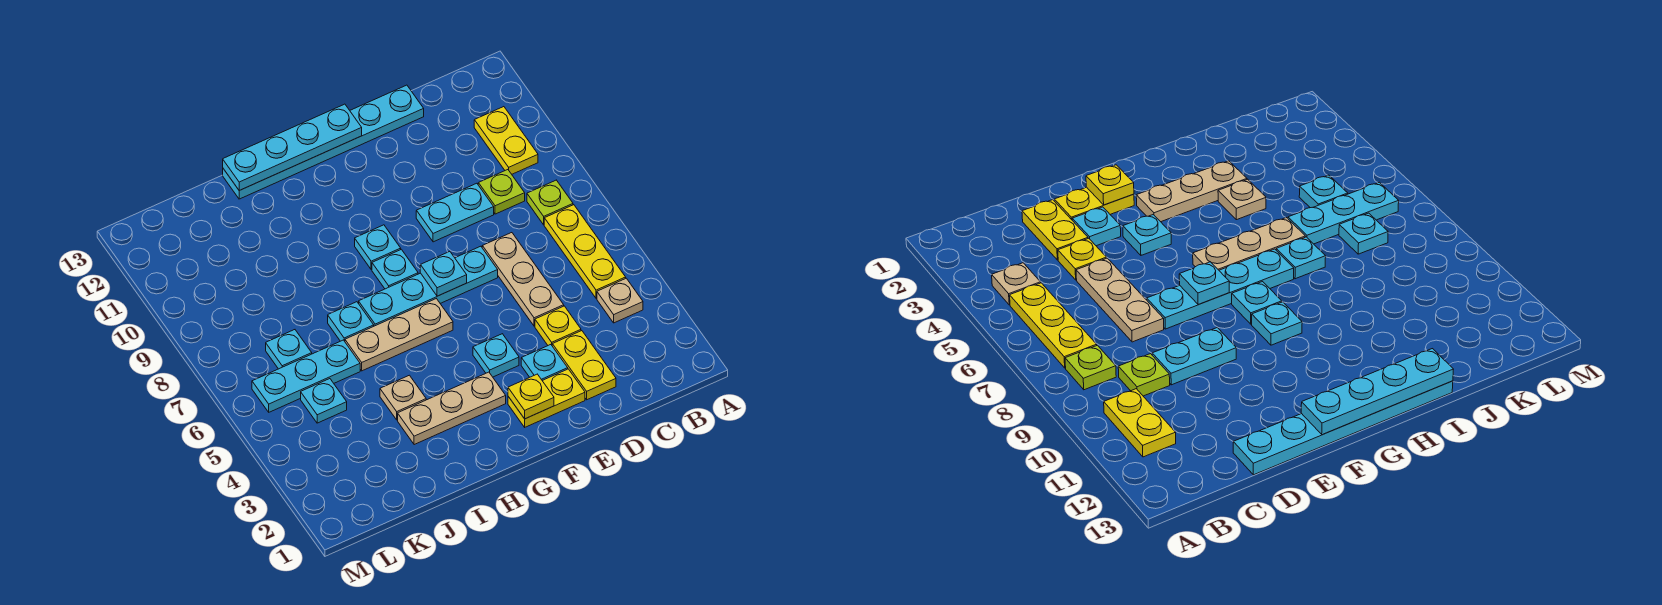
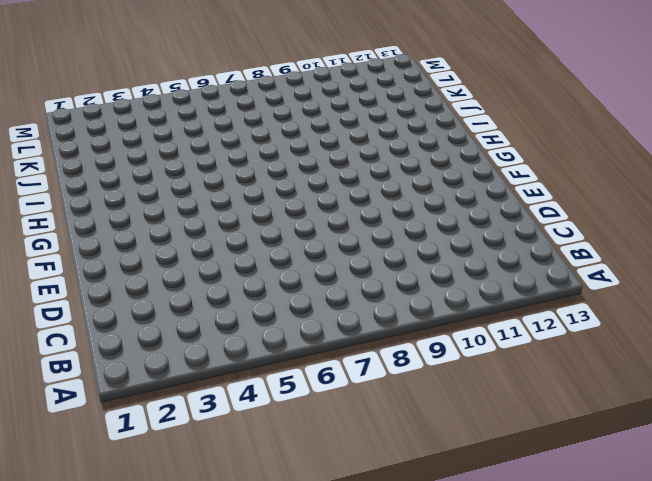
none -> tan 1x1 plate [597,278,643,323]
none -> yellow 1x3 plate [544,205,626,298]
none -> lime 1x1 plate [527,180,573,225]

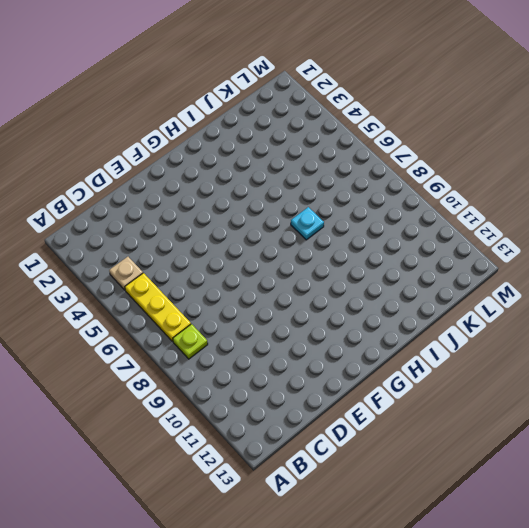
none -> yellow 1x2 plate [474,107,538,174]
none -> lime 1x1 plate [478,170,525,214]
none -> yellow 1x2 plate [552,331,616,400]

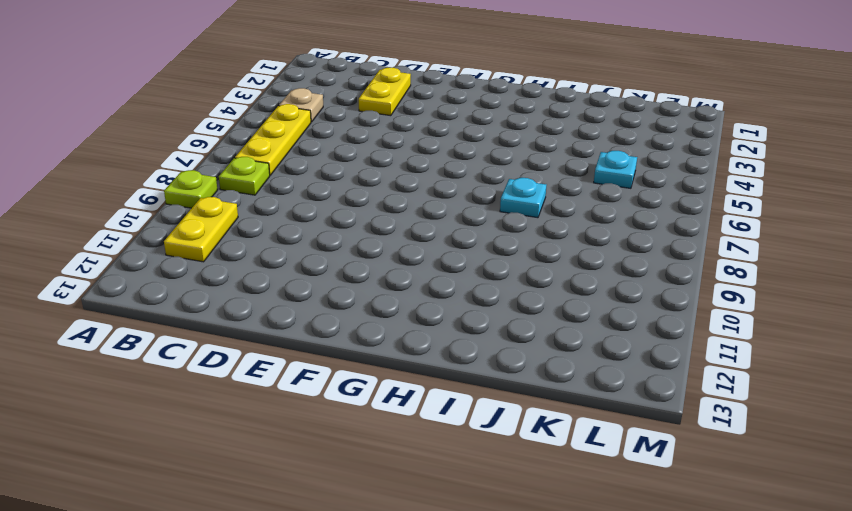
lime 1x1 plate [164,170,218,208] -> lime 1x1 plate moved to [478,170,525,214]
none -> yellow 1x1 plate [535,306,581,345]
none -> tan 1x3 plate [482,233,564,326]
none -> cyan 1x2 plate [416,183,494,242]

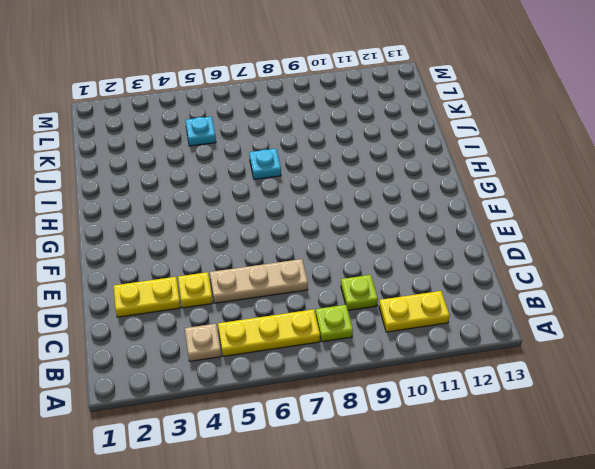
none -> cyan 1x2 plate [416,183,494,242]
none -> cyan 1x6 plate [223,85,424,199]
none -> yellow 1x2 plate [508,369,585,427]

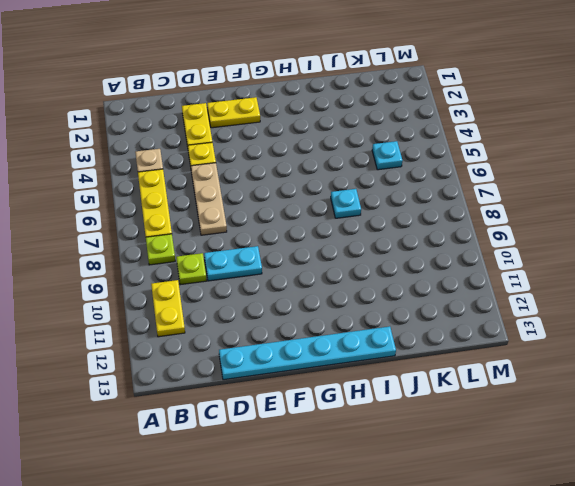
none -> cyan 1x1 plate [521,345,568,380]
none -> cyan 1x4 plate [359,246,498,326]
none -> cyan 1x1 plate [473,334,519,377]

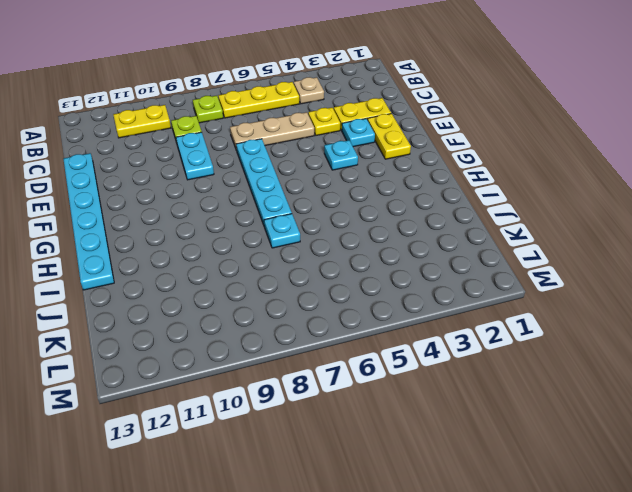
none -> tan 1x3 plate [398,372,506,445]
none -> tan 1x3 plate [345,299,453,371]
none -> cyan 1x1 plate [372,249,418,289]

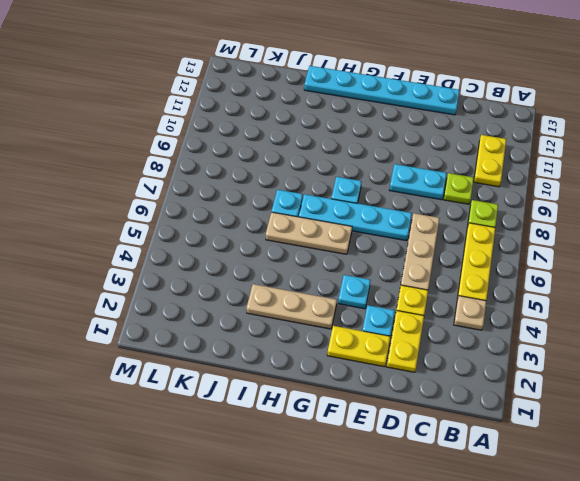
none -> cyan 1x1 plate [355,225,401,270]
none -> tan 1x1 plate [380,375,426,420]
none -> cyan 1x3 plate [252,340,360,412]

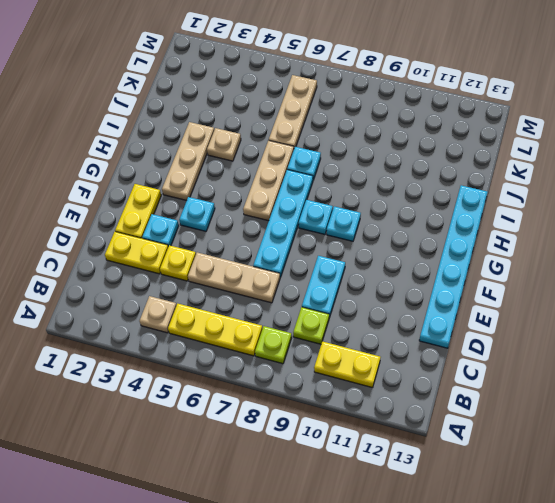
tan 1x3 plate [269,75,317,148] -> cyan 1x3 plate [252,340,360,412]
none -> cyan 1x1 plate [301,379,347,423]
none -> cyan 1x1 plate [266,330,312,369]
none -> yellow 1x1 plate [508,374,554,419]

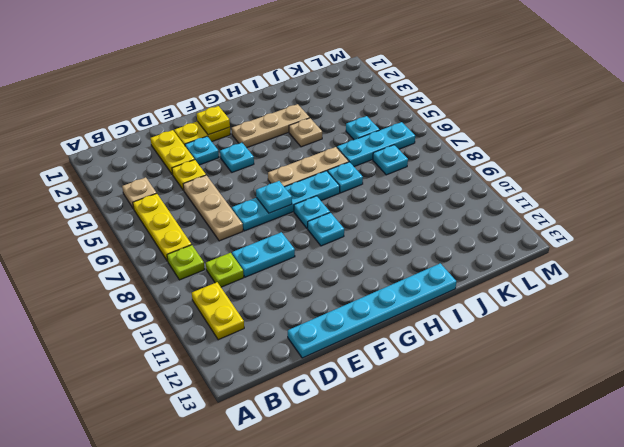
none -> cyan 1x4 plate [223,104,362,190]

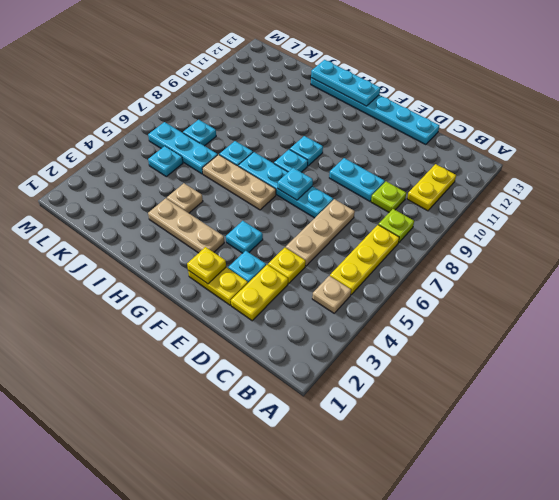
cyan 1x3 plate [311,60,380,106] -> cyan 1x4 plate [223,104,362,190]

